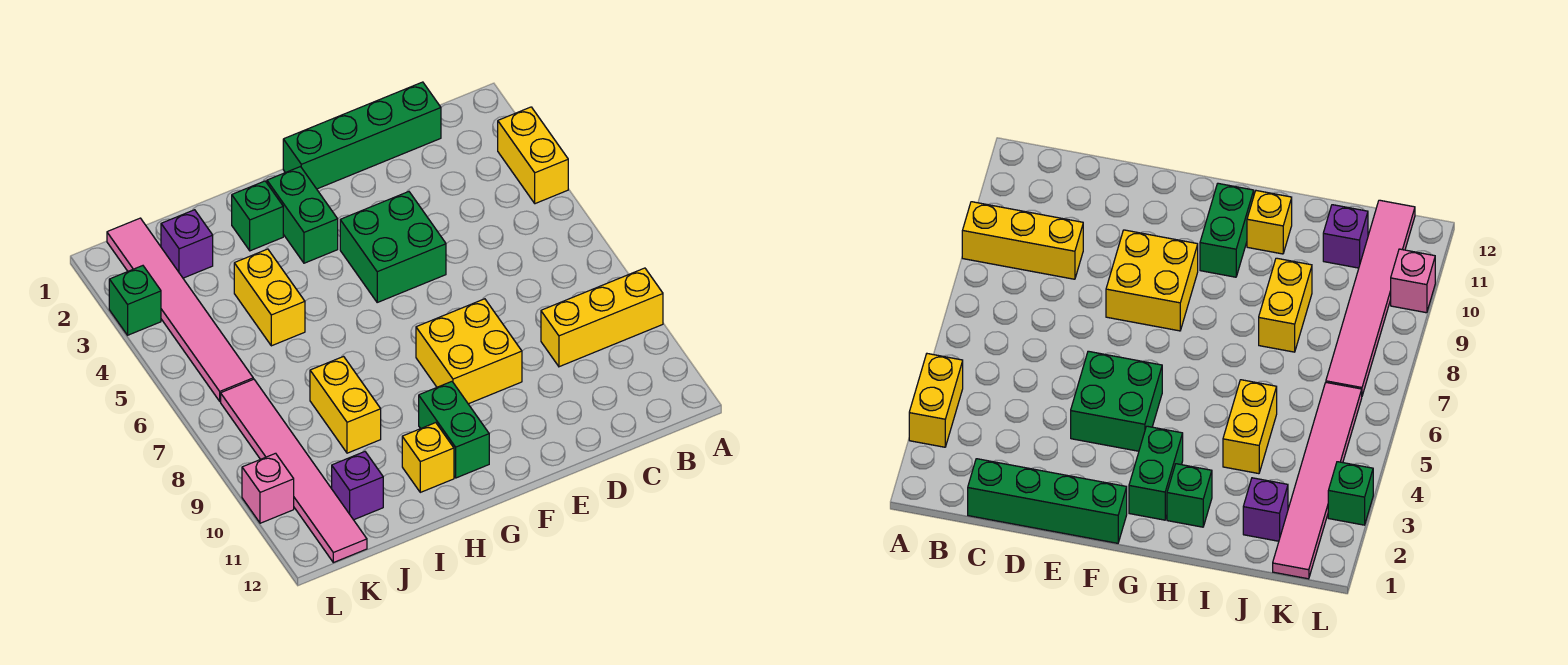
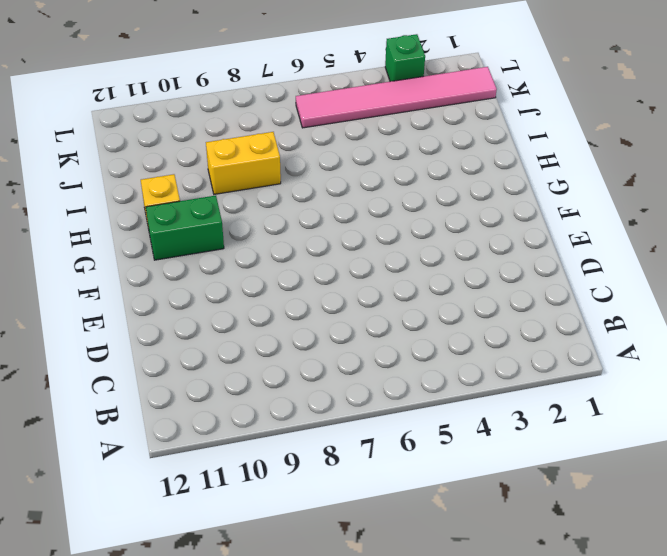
none -> yellow 1x2 brick [498,107,568,204]
none -> yellow 1x3 brick [541,268,663,367]
none -> green 1x4 brick [283,82,441,189]

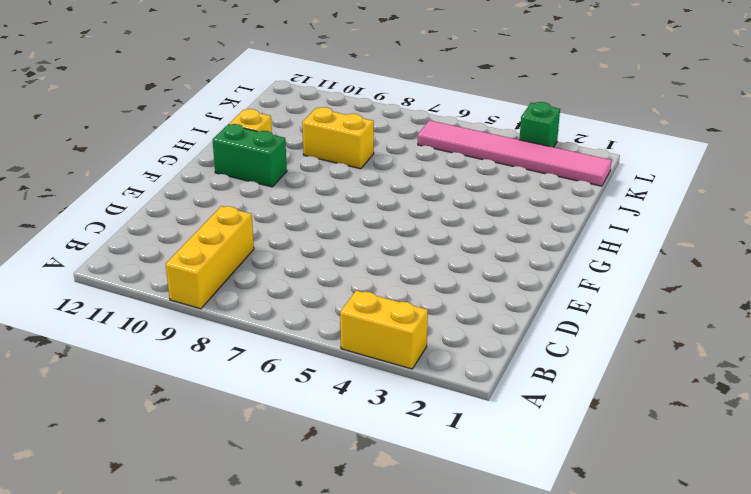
none -> green 1x4 brick [283,82,441,189]
none -> green 2x2 brick [340,192,446,302]
none -> yellow 2x2 brick [416,299,522,404]

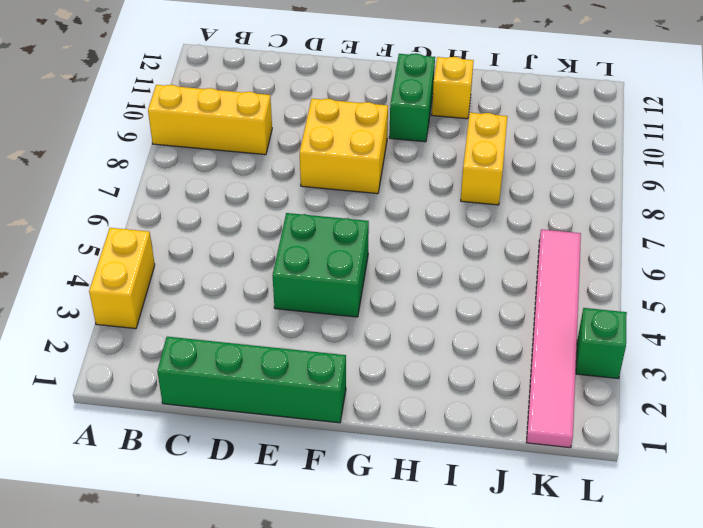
none -> green 1x2 brick [267,167,338,263]
none -> green 1x1 brick [232,181,283,251]
none -> yellow 1x2 brick [234,249,305,346]

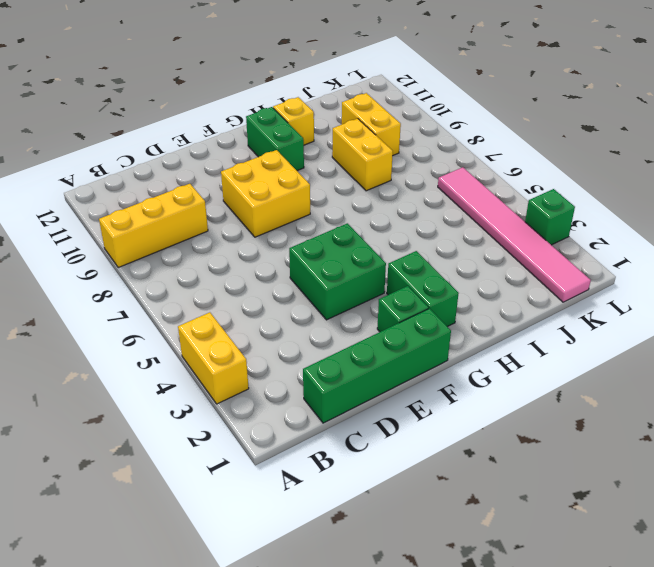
green 1x1 brick [377,286,428,332] -> green 1x1 brick moved to [232,181,283,251]
yellow 1x2 brick [342,93,401,156] -> yellow 1x2 brick moved to [234,249,305,346]
none -> purple 1x1 brick [161,210,213,278]
none -> purple 1x1 brick [332,452,383,520]
none -> pink 1x6 tile [221,379,367,563]

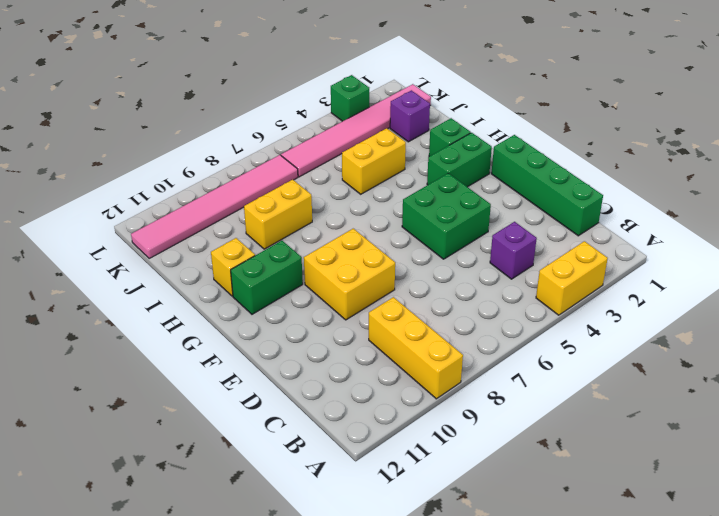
purple 1x1 brick [490,222,537,279] -> purple 1x1 brick moved to [332,452,383,520]
none -> pink 1x1 brick [242,453,294,523]

